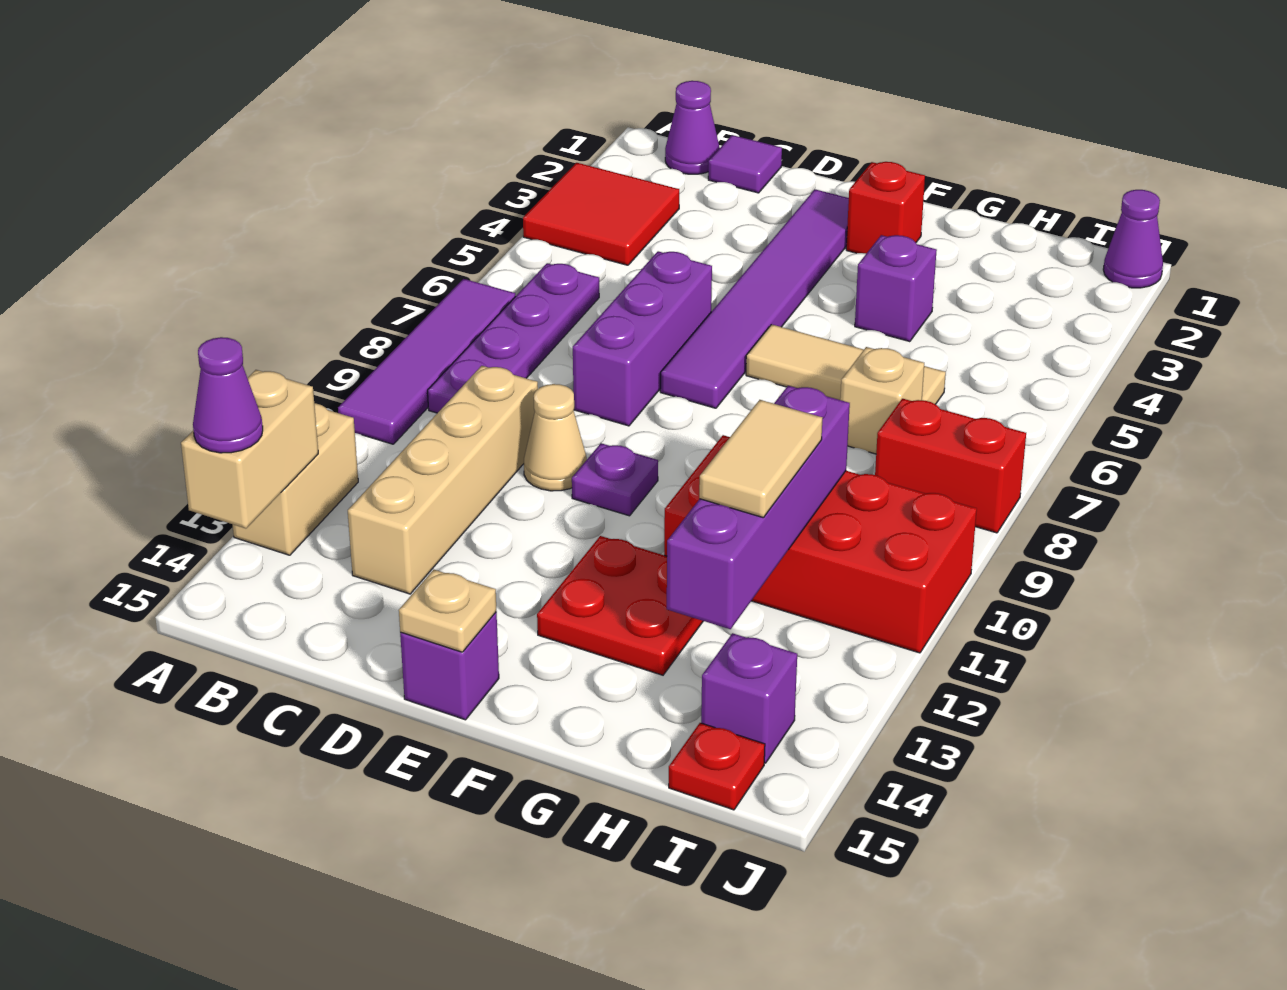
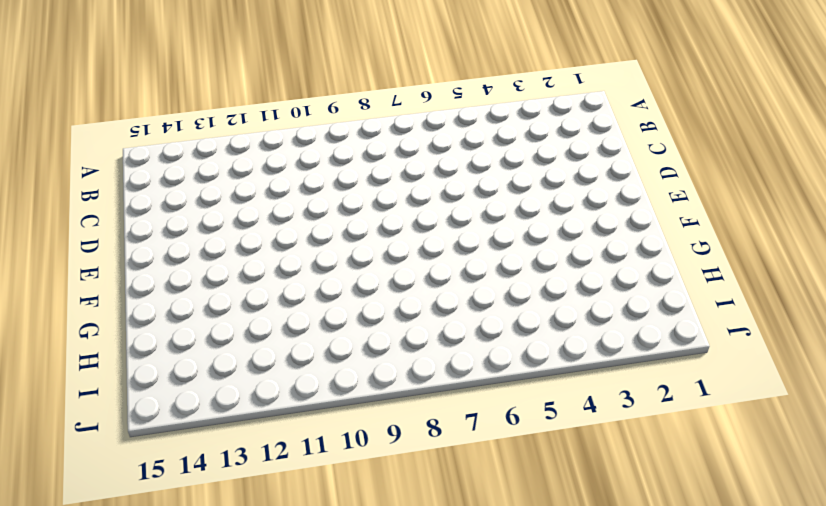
none -> red 2x2 tile [523,163,679,265]
none -> purple 1x4 tile [338,279,516,444]
none -> tan 1x2 brick [233,403,358,555]

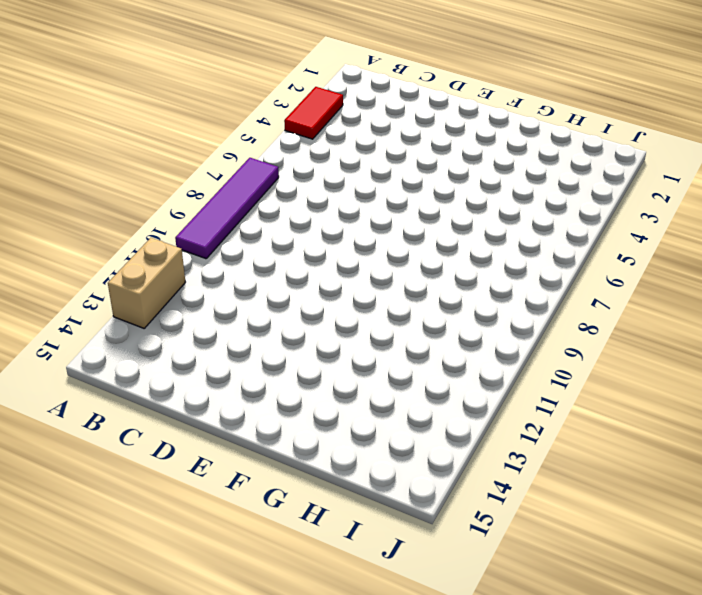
red 1x2 tile [284,87,343,139] -> red 2x2 tile [523,163,679,265]
none -> purple 1x1 cone [665,81,720,174]
none -> purple 1x4 plate [428,263,599,413]
none -> purple 1x1 tile [708,135,782,193]

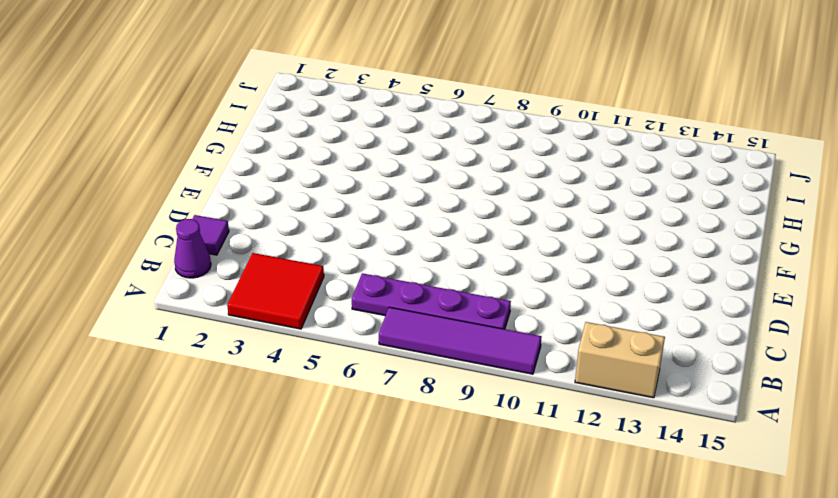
none -> tan 1x4 brick [348,366,538,594]
none -> purple 1x3 brick [573,251,712,426]
none -> tan 1x1 cone [524,384,587,491]

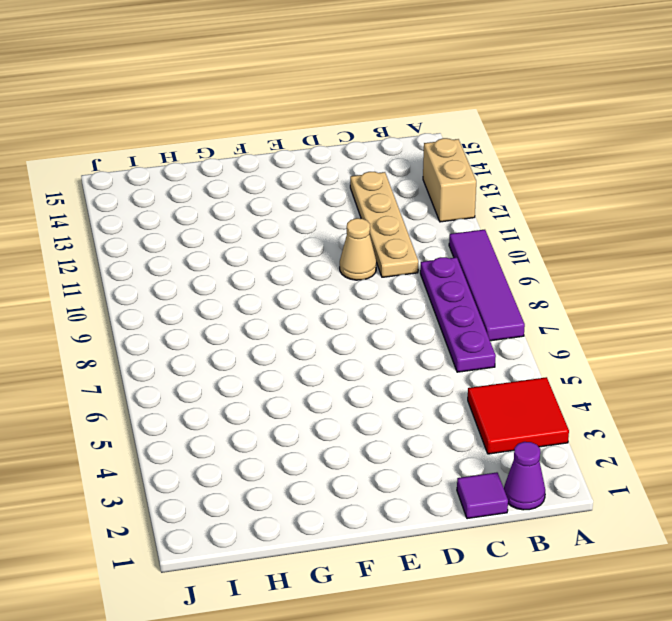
tan 1x4 plate [350,172,418,277] -> tan 1x4 brick [348,366,538,594]
none -> purple 1x3 brick [573,251,712,426]
none -> purple 1x6 tile [660,189,849,408]
none -> purple 1x1 plate [572,443,658,516]

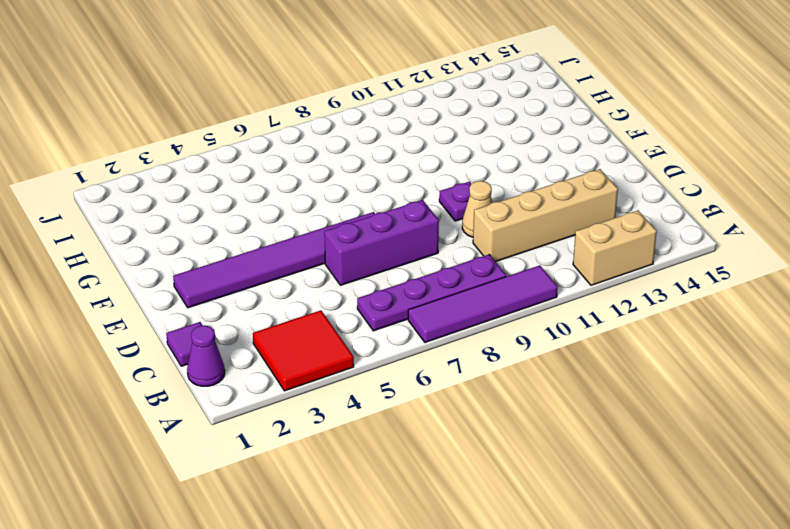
none -> purple 1x1 brick [400,612,499,720]
none -> red 1x1 brick [846,162,925,254]
none -> tan 1x3 tile [746,324,946,404]

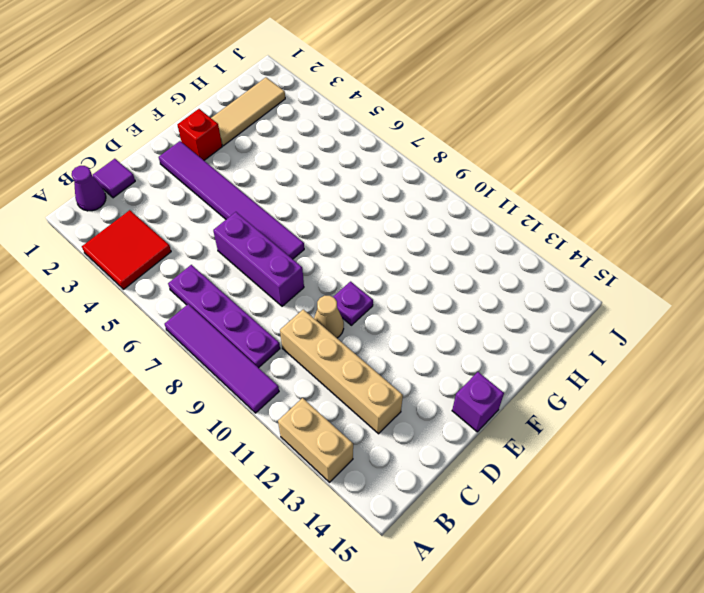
tan 1x3 tile [211,78,285,146] -> tan 1x3 tile moved to [746,324,946,404]
none -> red 2x2 plate [537,536,703,675]
none -> purple 1x1 brick [855,235,937,342]
none -> red 2x4 brick [664,435,977,653]

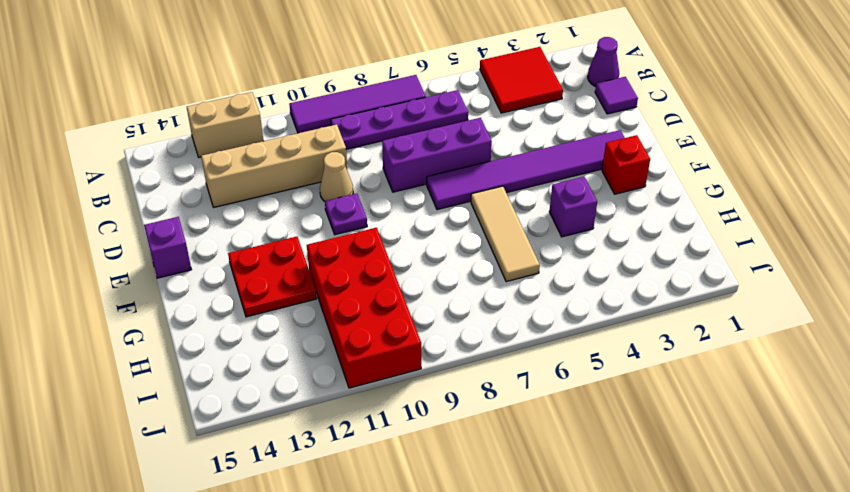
none -> tan 1x1 brick [840,347,924,454]
none -> red 1x2 brick [875,399,1026,533]
none -> purple 1x1 brick [701,633,797,763]

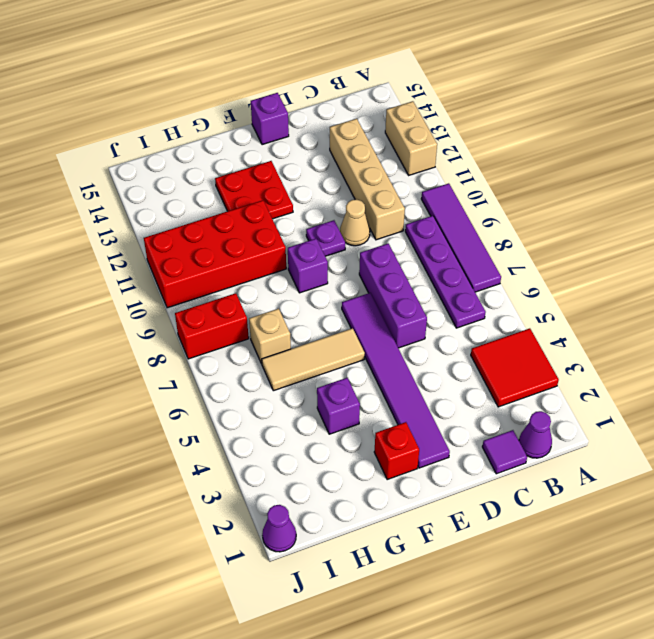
purple 1x1 brick [288,239,328,293] -> purple 1x1 brick moved to [701,633,797,763]
none -> red 1x1 plate [669,723,765,810]
none -> tan 1x2 brick [181,370,318,528]
none -> tan 1x1 plate [399,570,496,652]

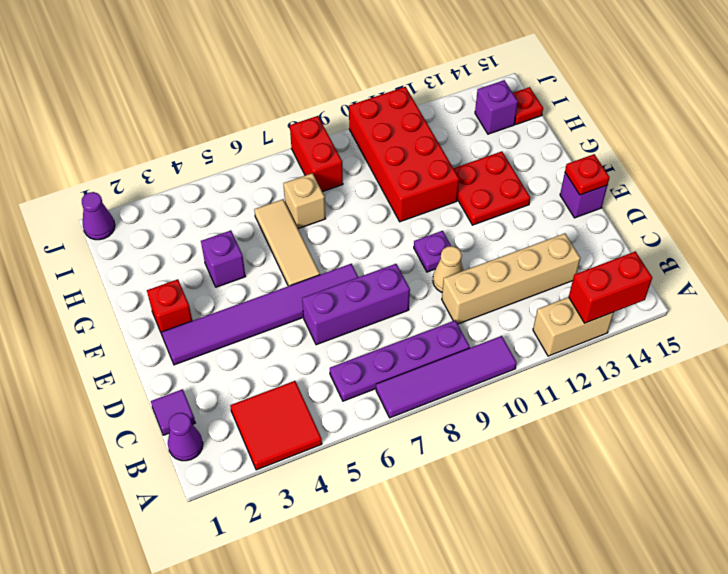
red 1x2 brick [569,252,652,323] -> tan 1x2 brick [181,370,318,528]
red 1x1 plate [565,154,610,195] -> tan 1x1 plate [399,570,496,652]
none -> purple 1x4 brick [667,386,850,629]
none -> purple 1x1 cone [193,337,263,453]
none -> tan 1x2 tile [699,400,822,518]

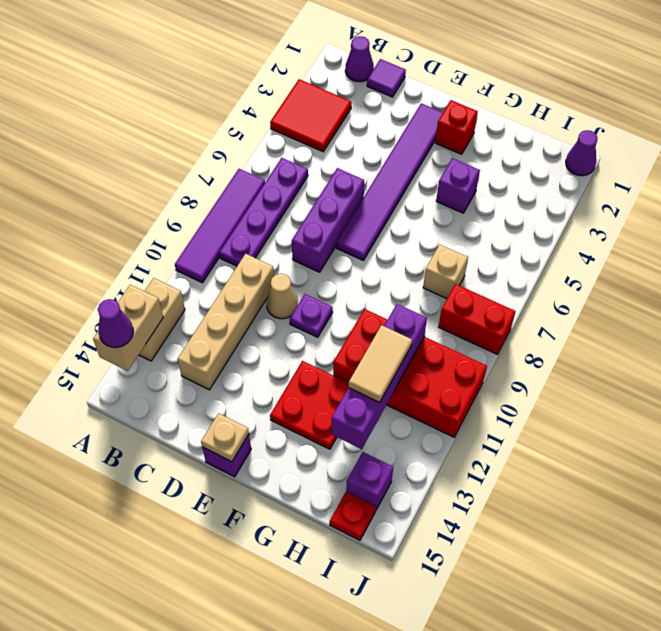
none -> tan 1x3 tile [746,324,946,404]

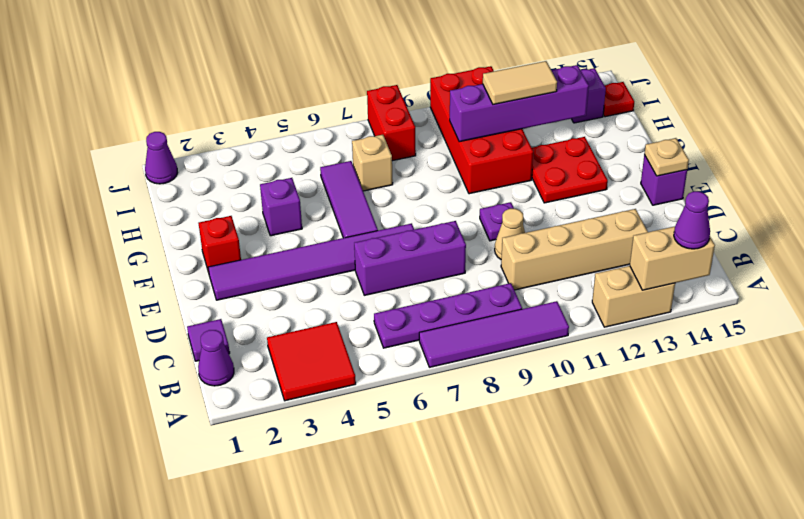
purple 1x3 tile [320,161,378,238] -> tan 1x3 tile [746,324,946,404]

